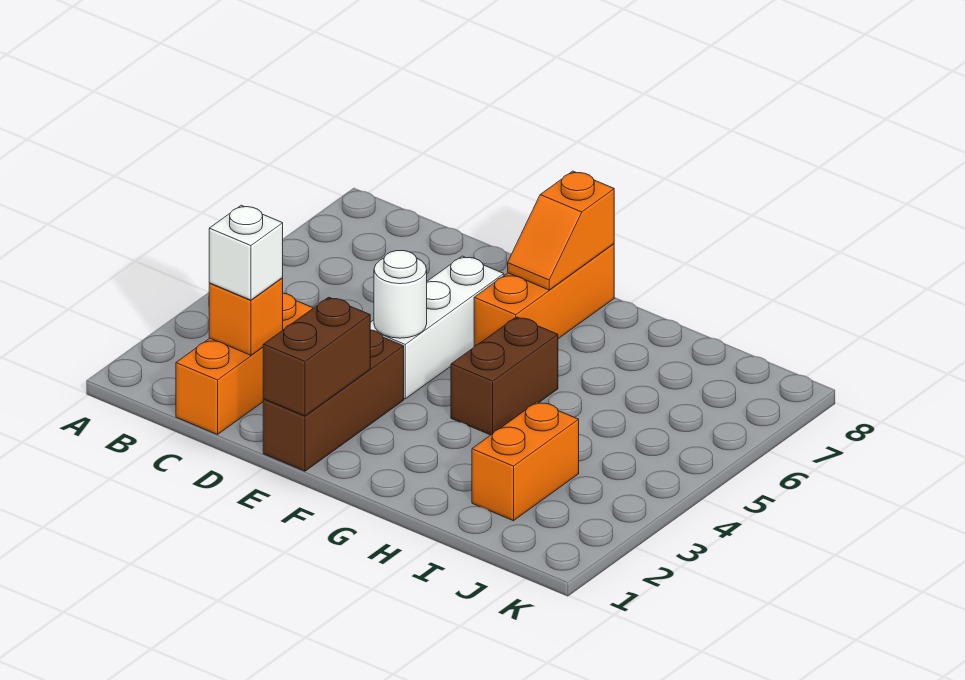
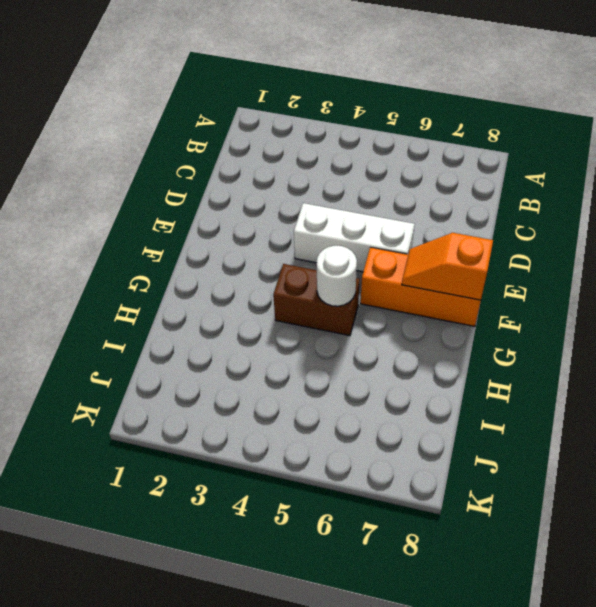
white 1x1 round brick [317,246,357,306] -> white 1x1 round brick moved to [374,250,427,338]
none -> orange 1x3 brick [176,293,313,435]
none -> brown 1x3 brick [263,330,404,471]

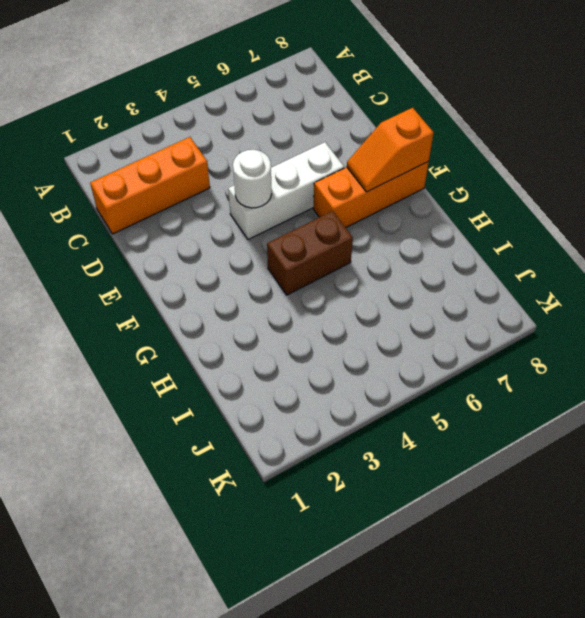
none -> brown 1x3 brick [263,330,404,471]
none -> orange 1x2 brick [472,402,579,521]

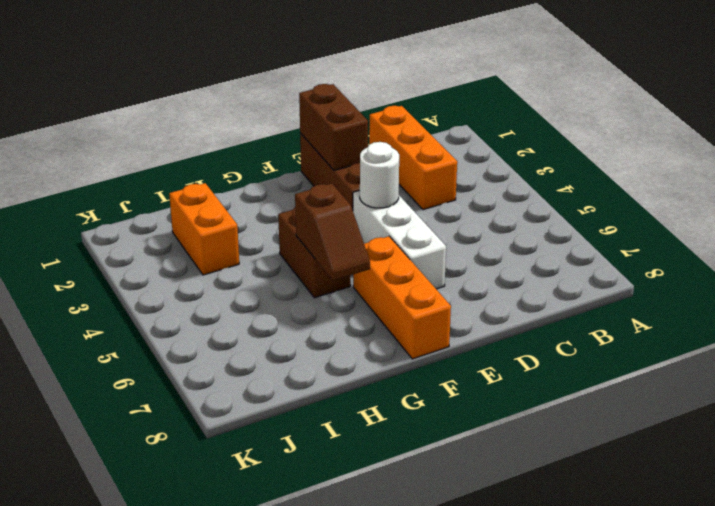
brown 1x2 slope [295,184,370,280] -> none
none -> orange 1x1 brick [209,278,283,355]
none -> orange 1x2 slope [508,171,614,290]

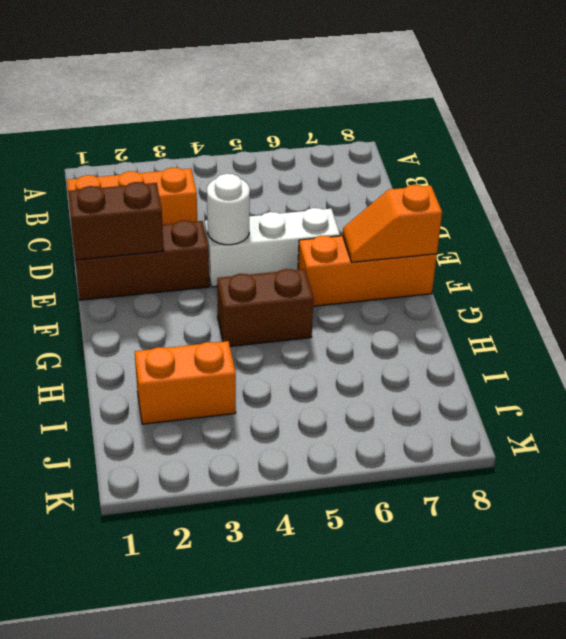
none -> orange 1x1 brick [209,278,283,355]
none -> white 1x1 brick [209,205,283,300]

